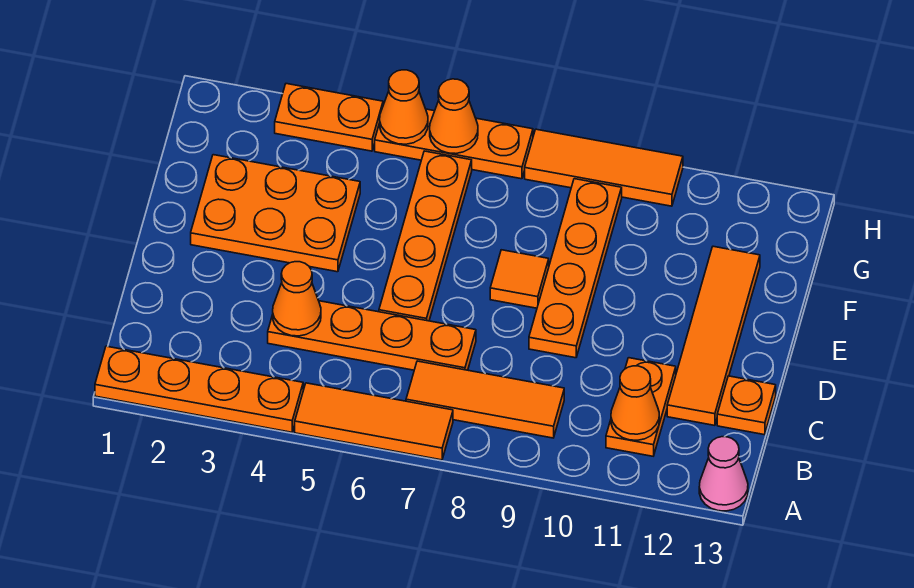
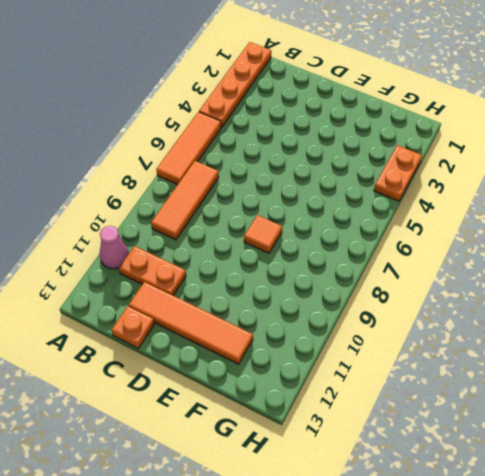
pink 1x1 cone [99,226,129,269] -> pink 1x1 cone moved to [699,437,748,511]
none -> orange 1x4 plate [268,301,476,370]
none -> orange 1x4 plate [379,151,472,321]
none -> orange 1x4 plate [529,179,622,358]

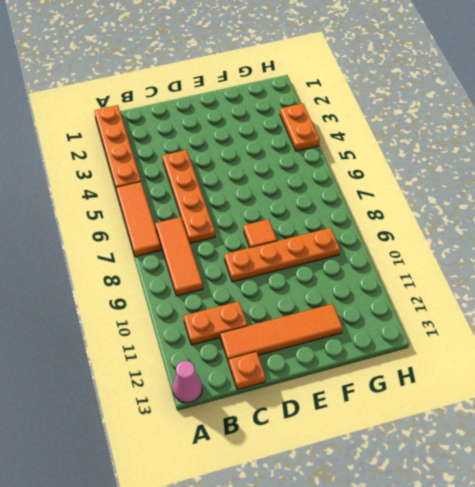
none -> orange 1x4 plate [379,151,472,321]
none -> orange 2x3 plate [191,155,360,272]
none -> orange 1x3 plate [375,109,533,179]

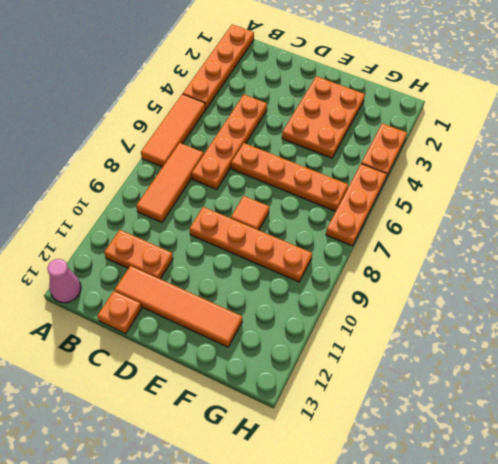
none -> orange 1x3 tile [525,129,683,206]
none -> orange 1x1 cone [611,366,659,440]
none -> orange 1x1 cone [273,262,321,336]

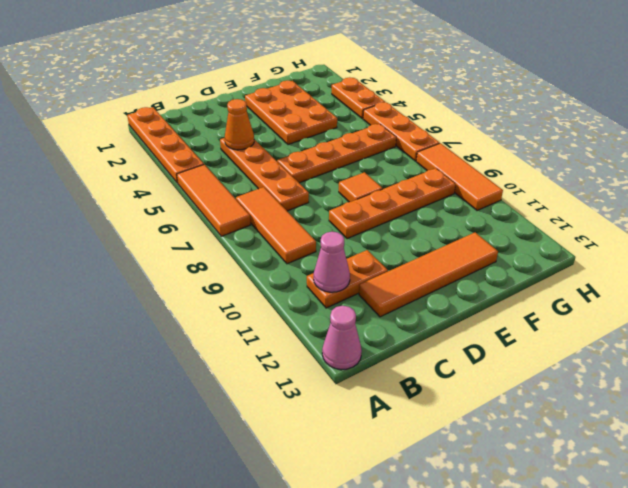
pink 1x1 cone [314,232,350,292] -> orange 1x1 cone [611,366,659,440]
none -> orange 1x1 plate [717,376,776,435]
none -> orange 1x1 cone [380,70,428,144]
none -> orange 1x1 cone [430,79,478,154]

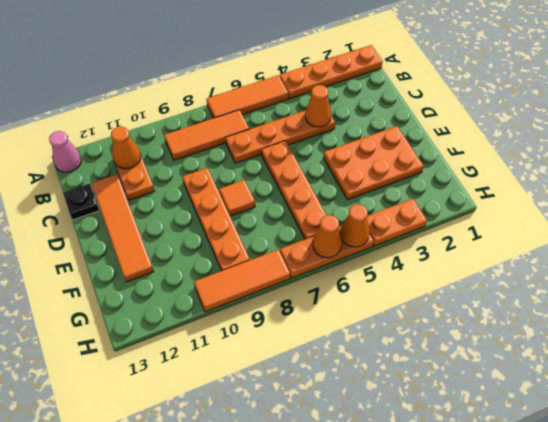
black 1x1 plate [63,184,99,220] -> orange 1x1 plate [717,376,776,435]

